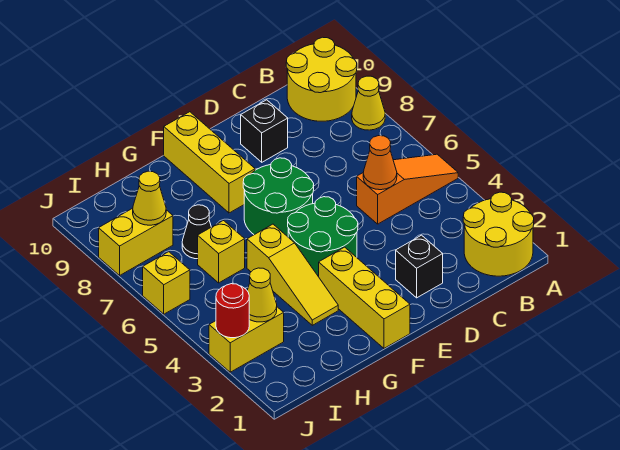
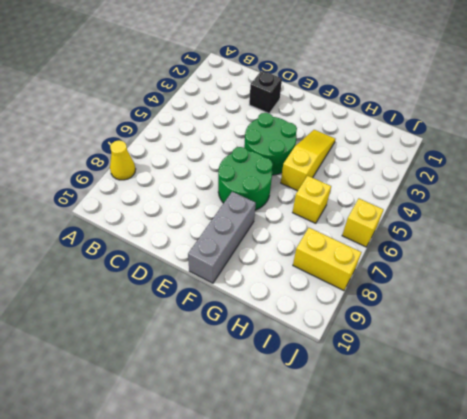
grey 1x3 brick [188,192,256,283] -> yellow 1x3 brick [164,112,255,213]
none -> yellow 2x2 round brick [463,192,534,276]
none -> orange 1x3 slope [357,154,458,224]
none -> yellow 2x2 round brick [286,37,357,121]

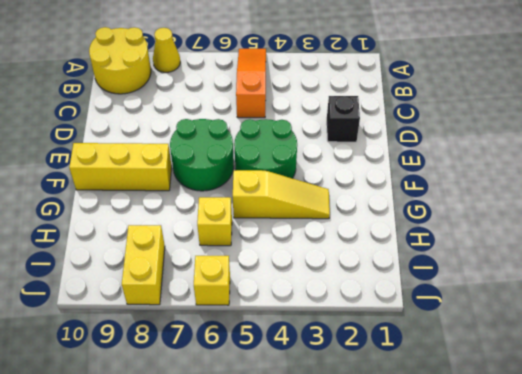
none -> yellow 2x2 round brick [463,192,534,276]
none -> black 1x1 brick [241,100,288,162]
none -> yellow 1x3 brick [319,247,410,348]

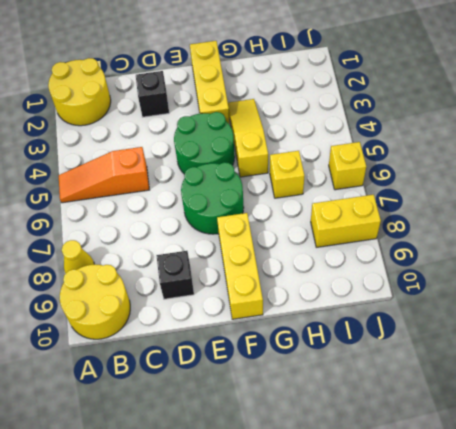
none -> black 1x1 cone [182,205,211,259]
none -> yellow 1x2 brick [209,307,284,372]
none -> orange 1x1 cone [363,136,397,190]

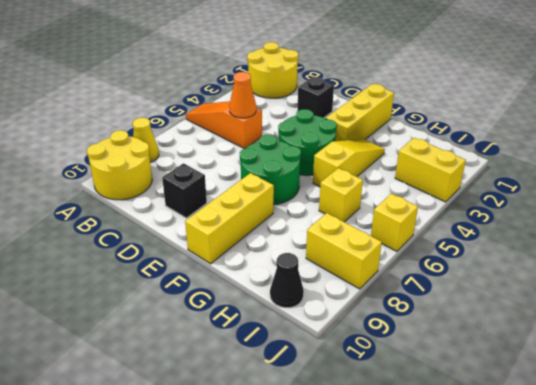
black 1x1 cone [270,253,304,308] -> black 1x1 cone moved to [182,205,211,259]
none -> yellow 1x1 cone [247,268,277,322]
none -> yellow 1x1 cone [133,171,166,225]
none -> red 1x1 round brick [216,284,249,338]

